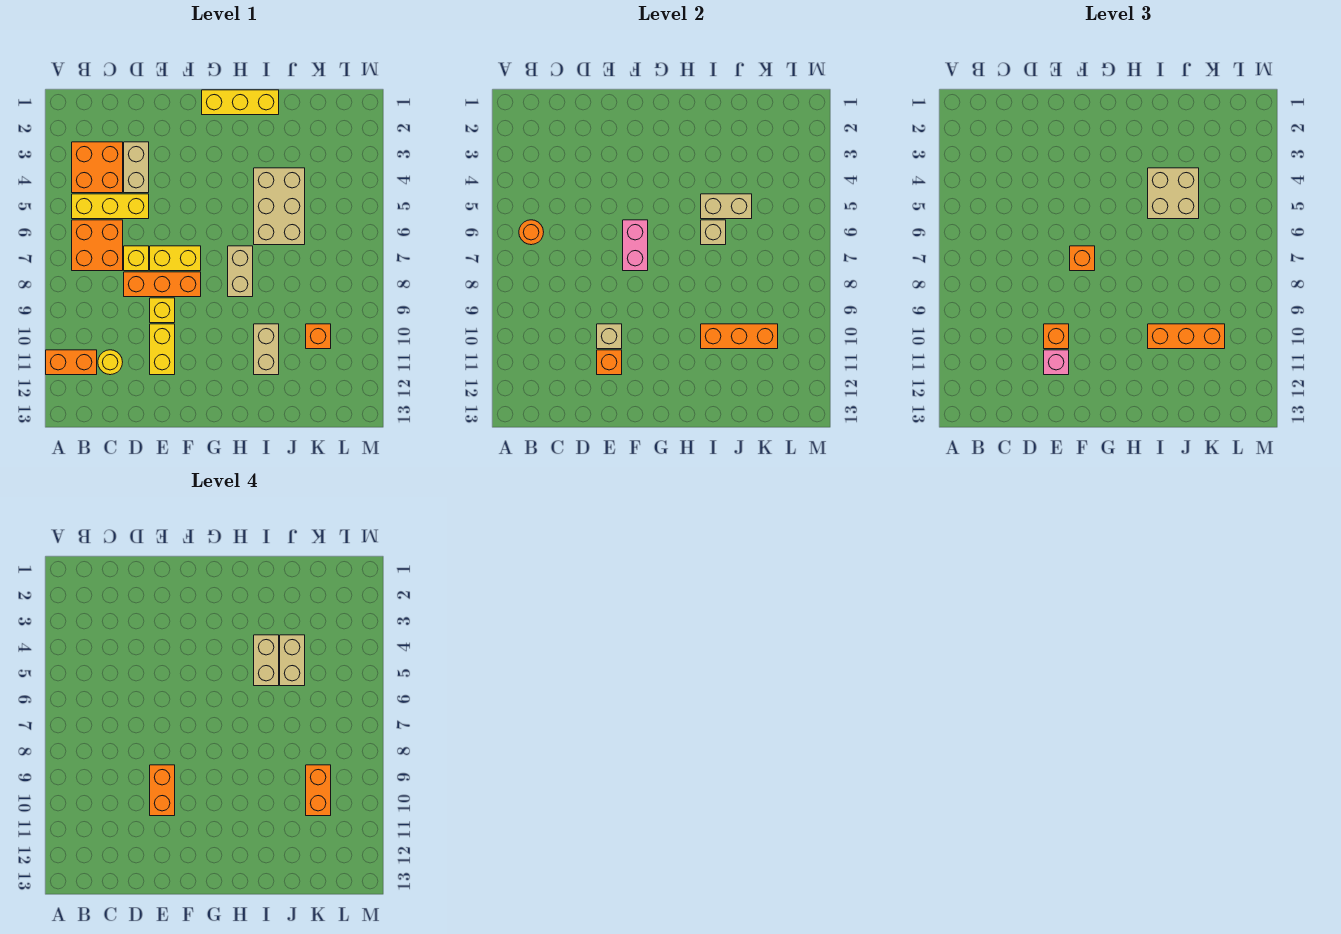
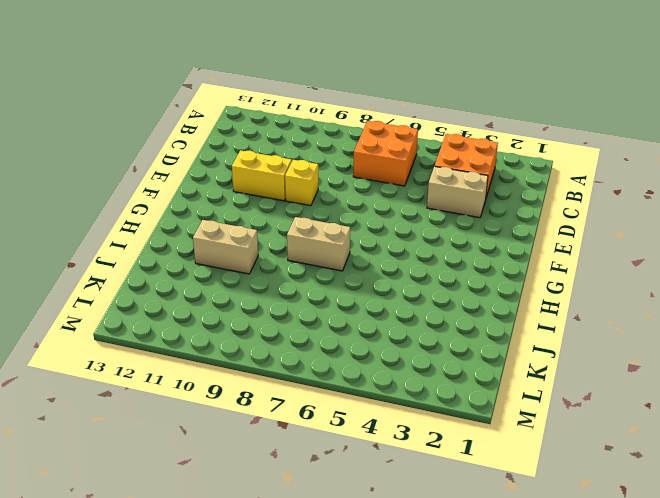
none -> orange 1x2 brick [46,350,97,375]
none -> yellow 1x3 brick [72,194,149,219]
none -> yellow 1x1 round brick [98,350,123,375]
none -> yellow 1x1 brick [124,246,149,271]

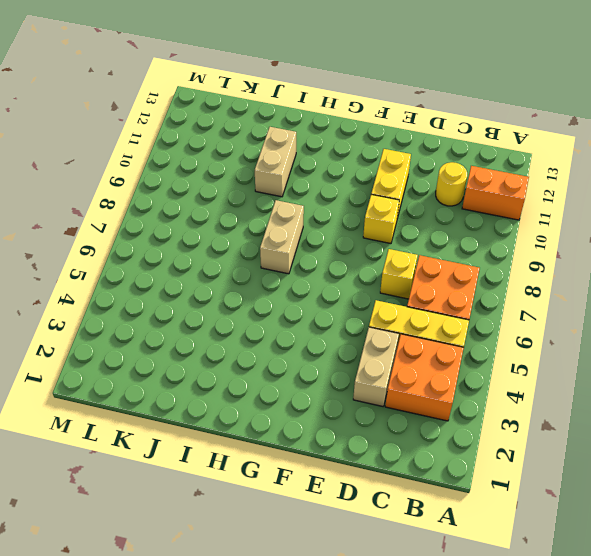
none -> orange 1x3 brick [124,272,201,297]
none -> yellow 1x2 brick [150,246,201,271]
none -> yellow 1x3 brick [202,90,279,115]
none -> tan 2x3 brick [254,168,305,245]

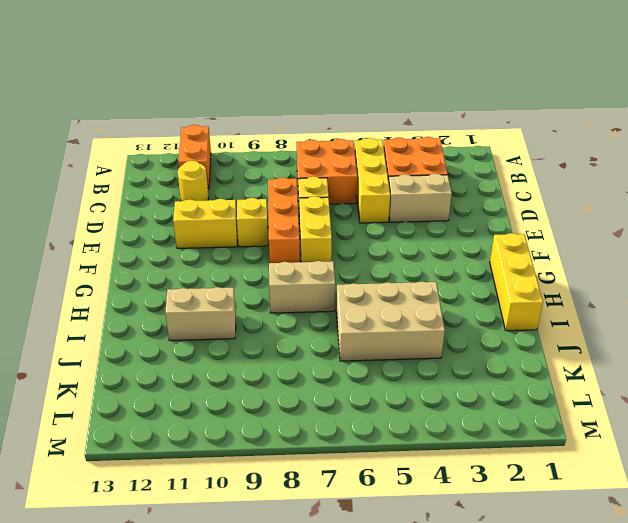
none -> orange 1x1 brick [306,324,331,349]
none -> orange 1x1 round brick [519,220,544,245]
none -> tan 1x1 brick [597,324,622,349]
none -> orange 1x1 brick [597,350,622,375]

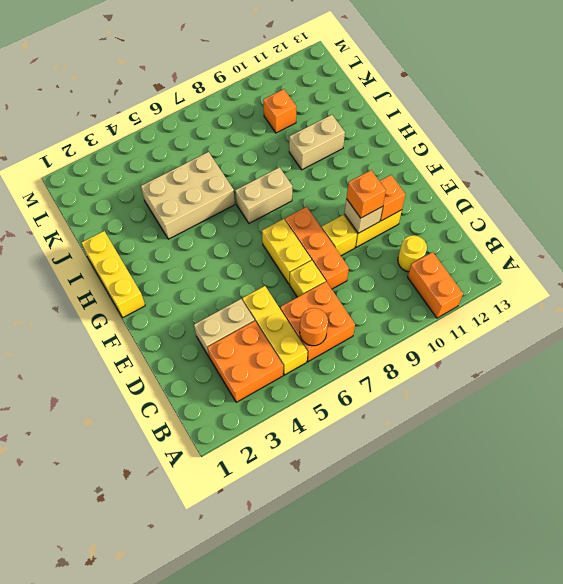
none -> pink 1x2 brick [623,220,648,271]
none -> tan 1x2 brick [701,194,752,219]
none -> tan 1x1 brick [701,220,726,245]
none -> orange 1x3 brick [701,324,778,349]

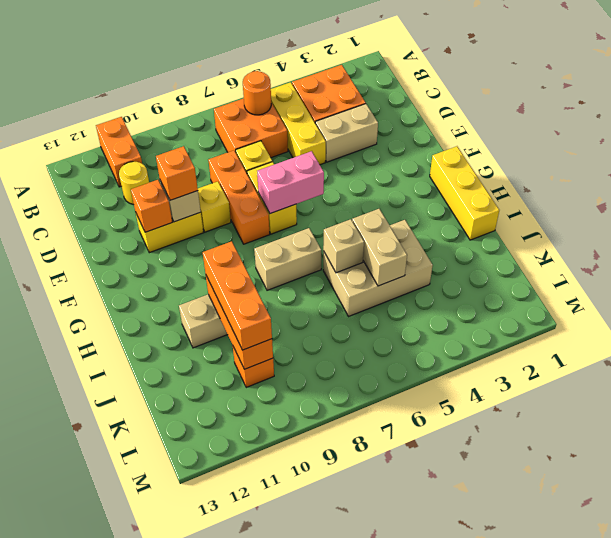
none -> pink 1x1 brick [1044,350,1069,375]
none -> orange 1x1 brick [1070,246,1095,271]
none -> tan 2x2 brick [1148,168,1199,219]
none -> orange 1x2 brick [150,765,175,816]

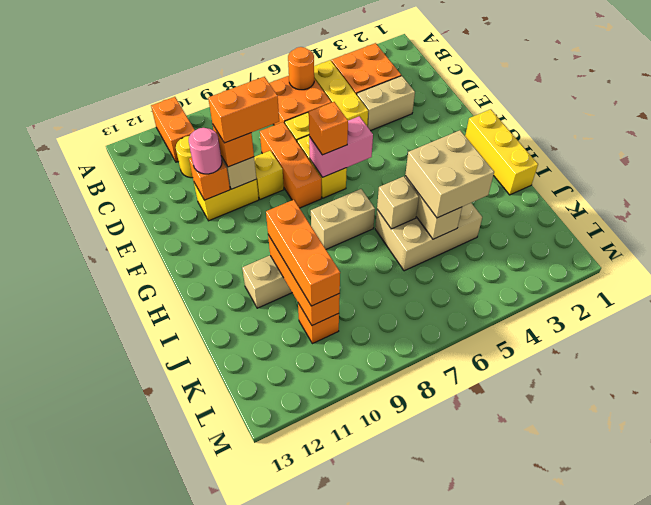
pink 1x1 round brick [189,128,222,174] -> pink 1x1 brick [1044,350,1069,375]
none -> tan 1x2 brick [254,635,279,686]
none -> tan 1x2 brick [280,635,305,686]
none -> orange 1x2 brick [306,765,331,816]

